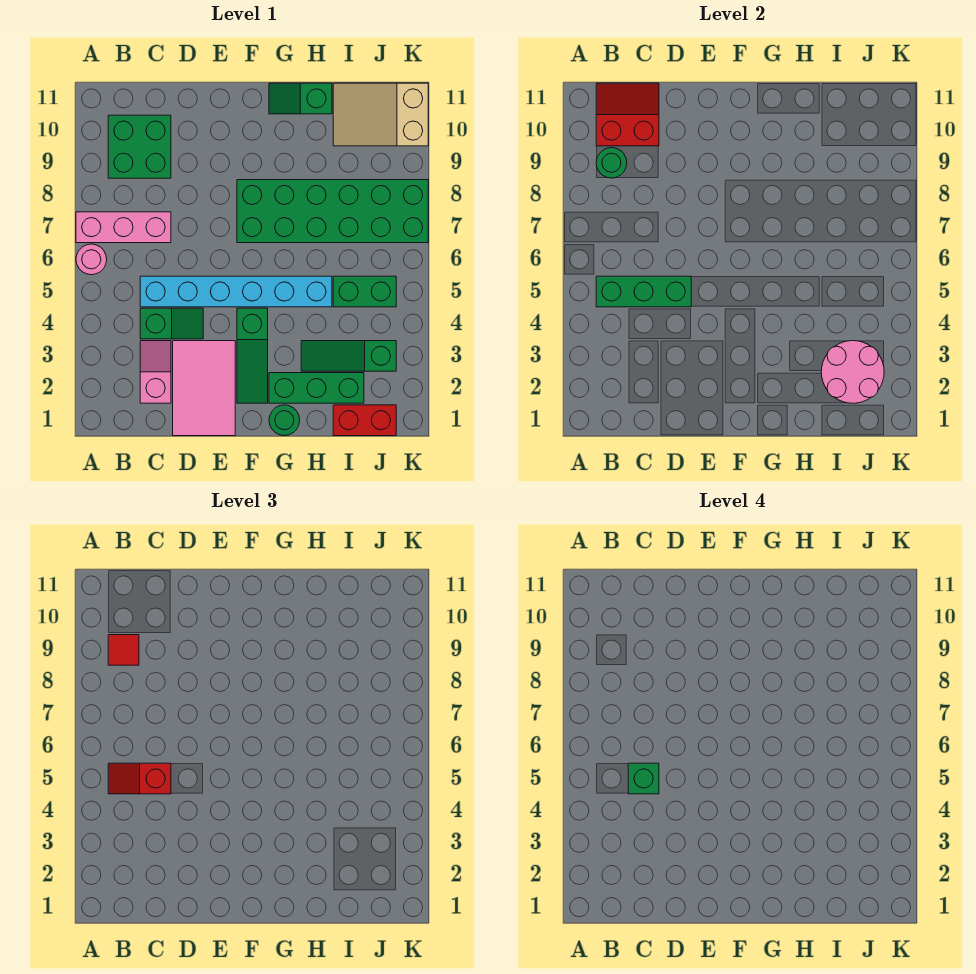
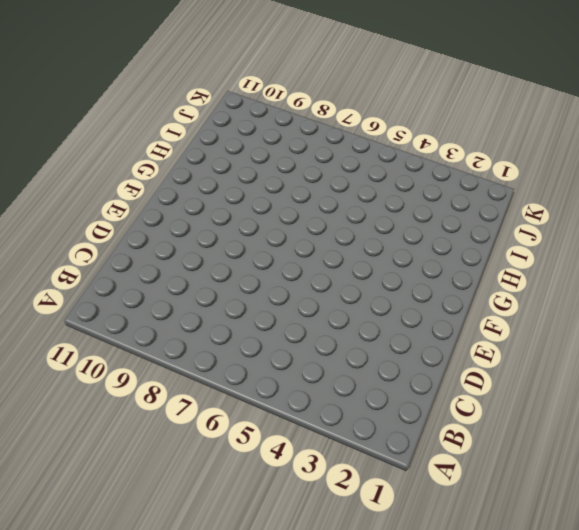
none -> pink 1x1 round brick [76,244,107,275]
none -> pink 1x3 brick [76,212,171,243]
none -> green 2x2 brick [108,115,171,178]

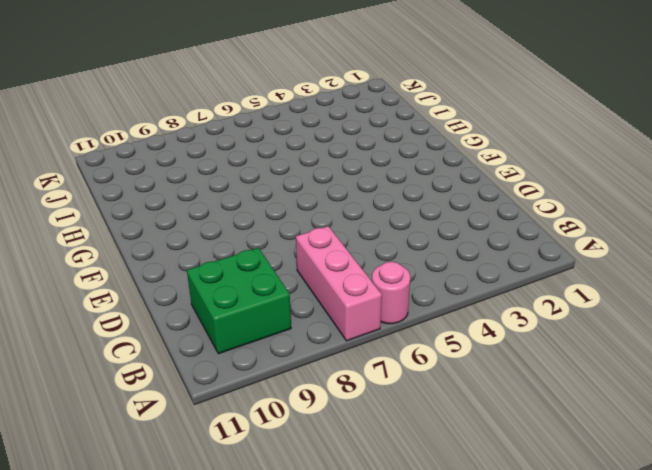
none -> pink 1x2 slope [140,341,171,403]
none -> green 1x2 slope [140,308,203,339]
none -> cyan 1x6 brick [140,276,332,307]

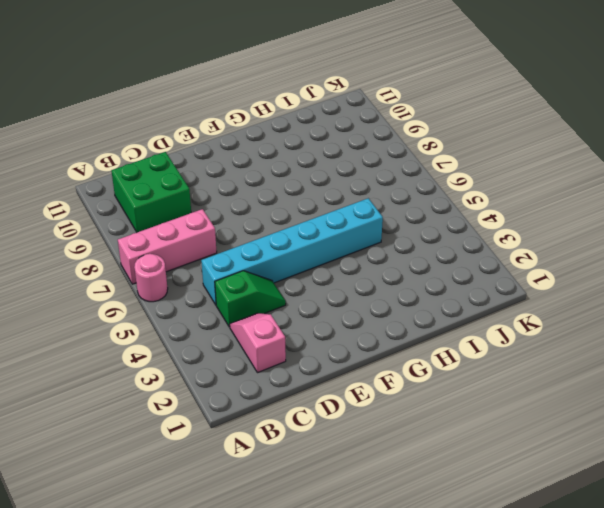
none -> pink 2x3 tile [173,341,235,436]
none -> green 1x3 slope [237,308,268,403]
none -> green 2x6 brick [237,180,428,243]

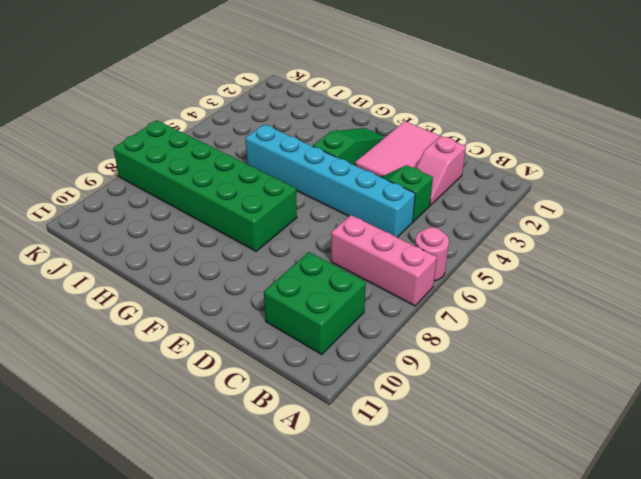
none -> green 1x1 round brick [269,405,300,436]
none -> green 1x3 brick [269,373,364,403]
none -> green 1x2 slope [269,83,332,114]

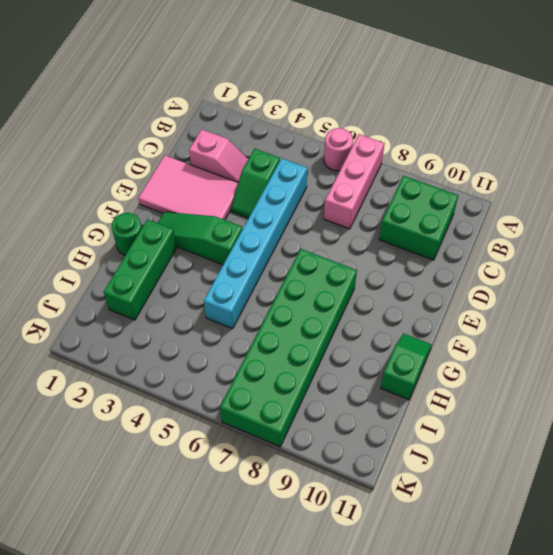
none -> green 1x3 slope [301,341,396,371]
none -> red 1x2 brick [333,405,396,436]
none -> green 1x2 brick [333,276,396,307]

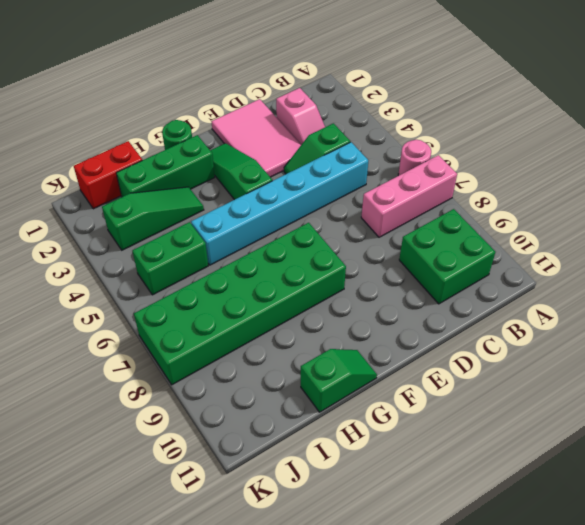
none -> tan 2x3 slope [333,83,428,146]
none -> green 1x3 brick [596,276,691,307]
none -> green 1x1 round brick [596,148,627,178]

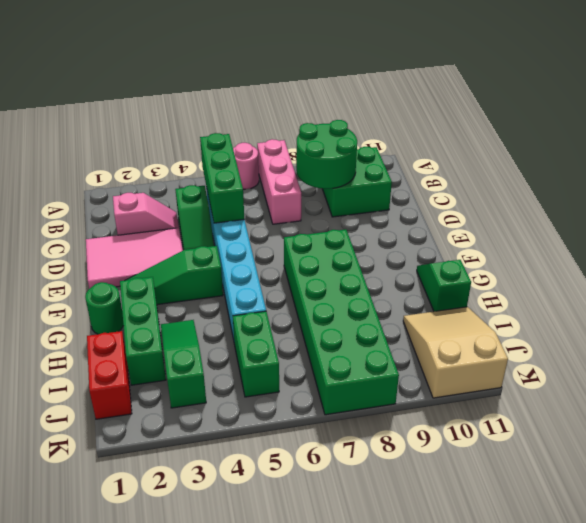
green 2x2 round brick [296,120,357,189] -> green 1x1 round brick [596,148,627,178]
none -> red 2x2 slope [596,83,659,146]
none -> pink 2x2 round brick [821,341,884,403]
none -> red 1x2 slope [108,763,171,794]

